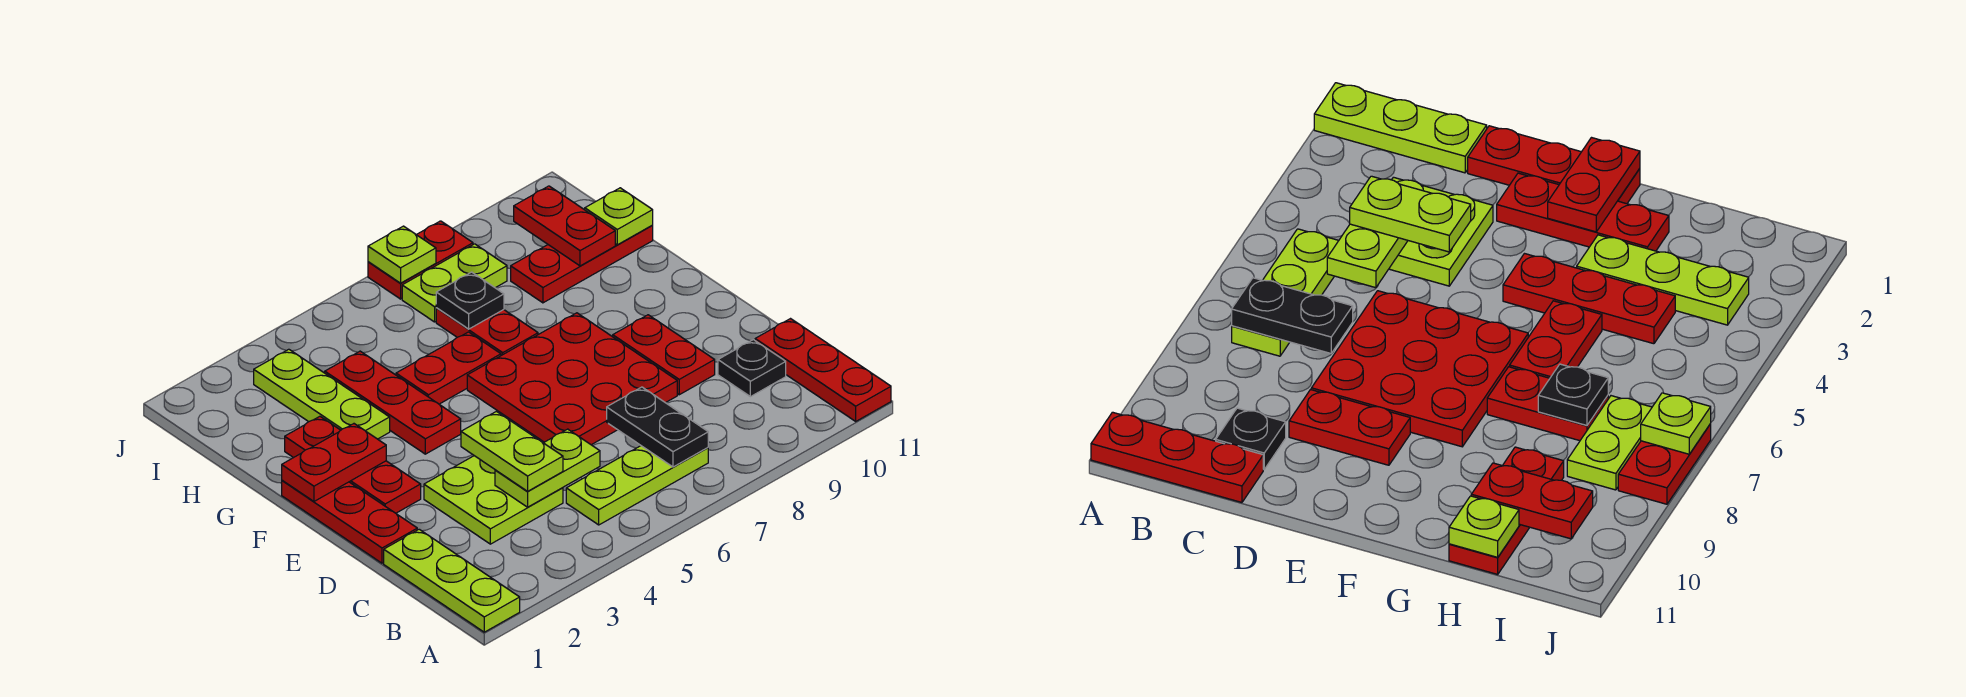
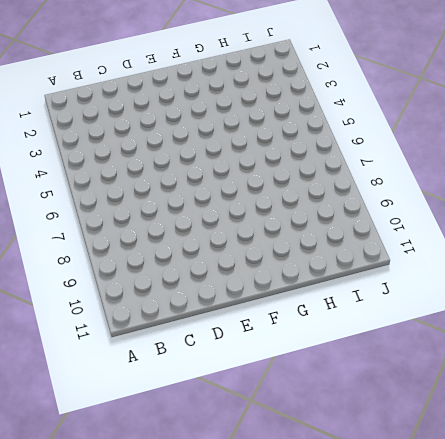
none -> lime 1x3 plate [384,529,520,632]
none -> red 1x3 plate [755,319,891,421]
none -> lime 1x3 plate [566,446,708,525]

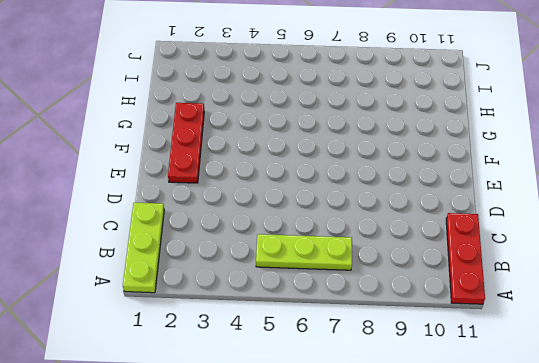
none -> lime 2x2 plate [424,456,563,544]
none -> black 1x1 plate [718,340,786,397]
none -> red 1x3 plate [282,480,417,563]

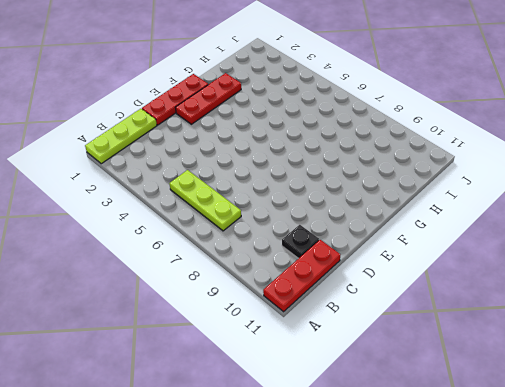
none -> lime 2x2 plate [424,456,563,544]
none -> red 3x3 plate [467,313,677,445]
none -> red 1x2 plate [613,315,715,395]

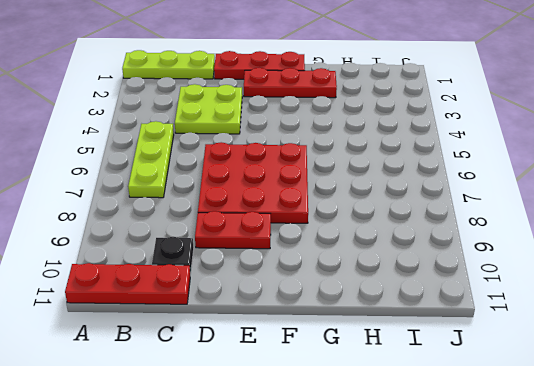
none -> red 1x3 plate [325,351,461,454]
none -> lime 1x3 plate [254,349,390,439]
none -> red 1x2 plate [396,332,501,404]

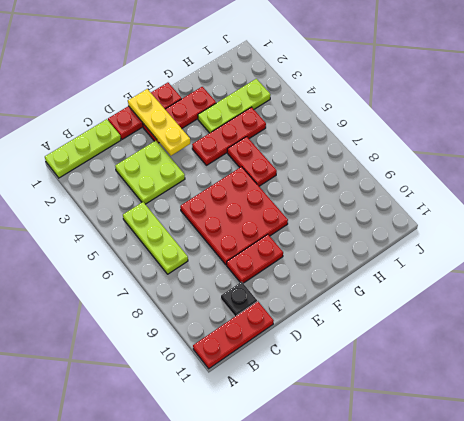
yellow 1x3 plate [128,89,190,156] -> none
none -> red 1x2 plate [436,308,538,356]
none -> red 1x3 plate [511,226,653,303]
none -> lime 1x2 plate [402,244,507,322]

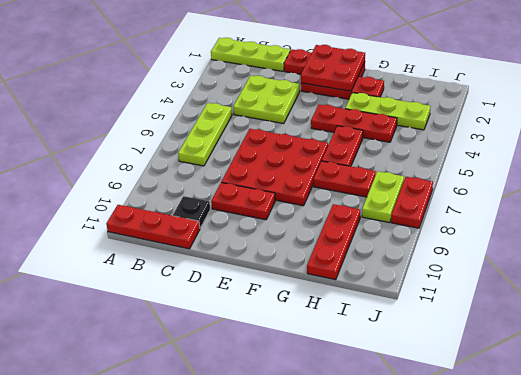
red 2x2 plate [301,45,365,91] -> red 1x2 plate [282,424,386,501]
none -> black 1x2 plate [607,387,708,467]
none -> lime 1x2 plate [495,429,600,507]
none -> black 1x1 plate [436,272,504,329]

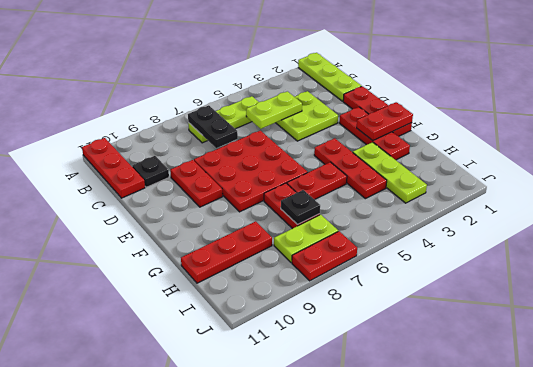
none -> red 1x2 plate [514,186,615,266]
none -> lime 1x1 plate [585,188,653,245]
none -> lime 1x1 plate [368,226,436,283]

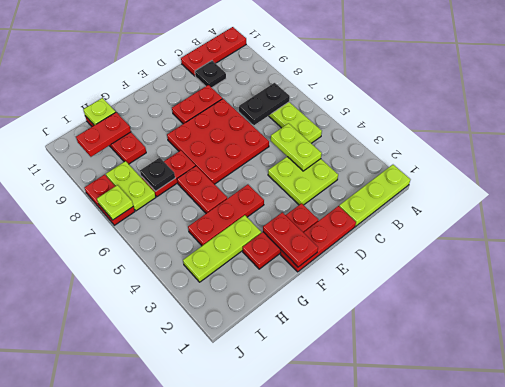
none -> lime 1x2 plate [461,411,563,491]

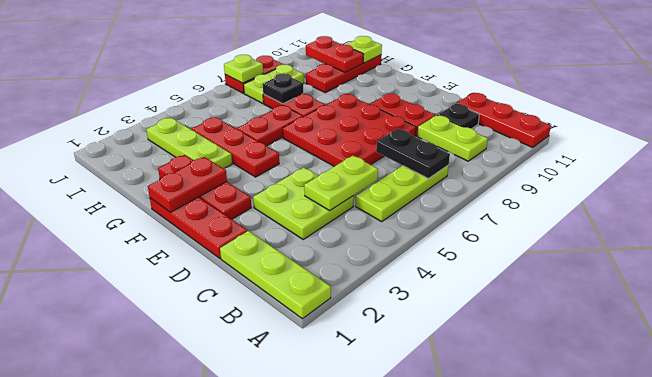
lime 1x2 plate [417,115,488,161] -> lime 1x2 plate moved to [461,411,563,491]

